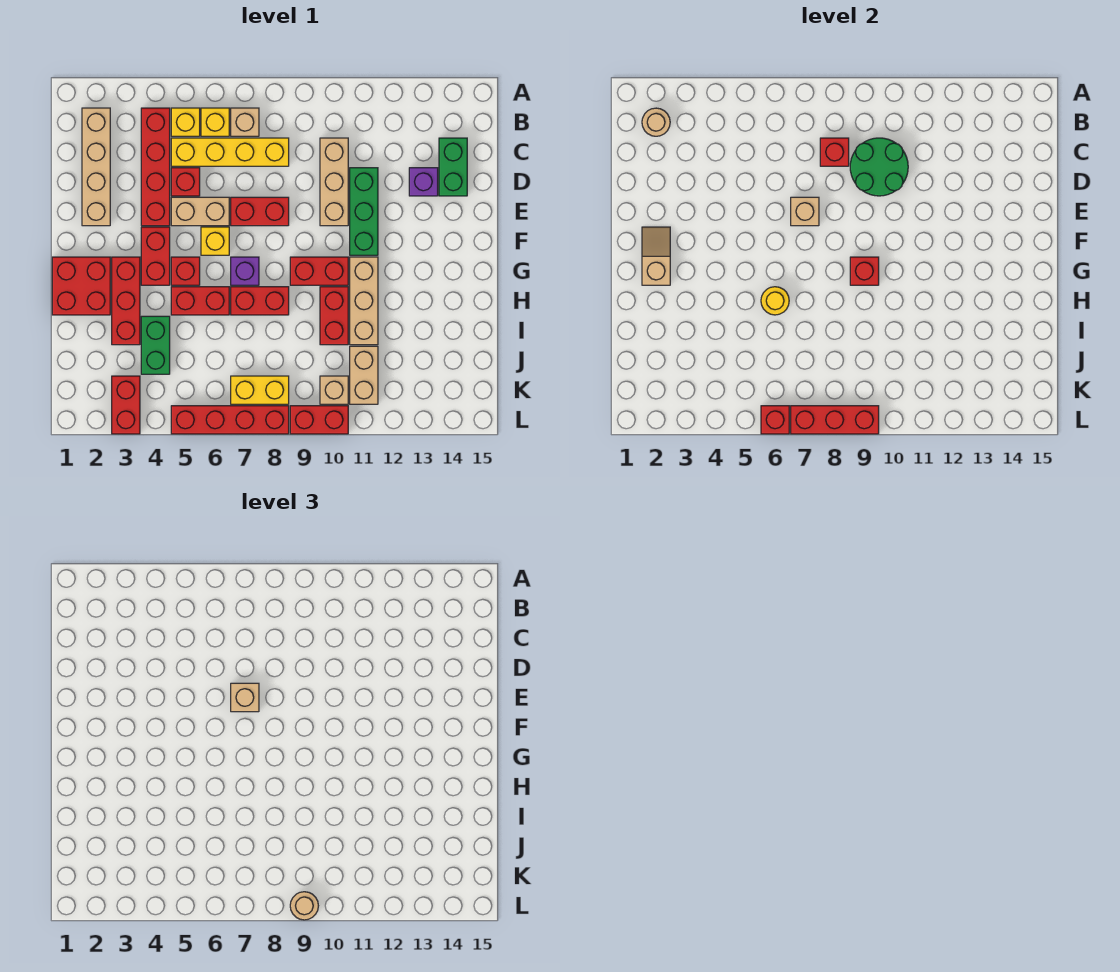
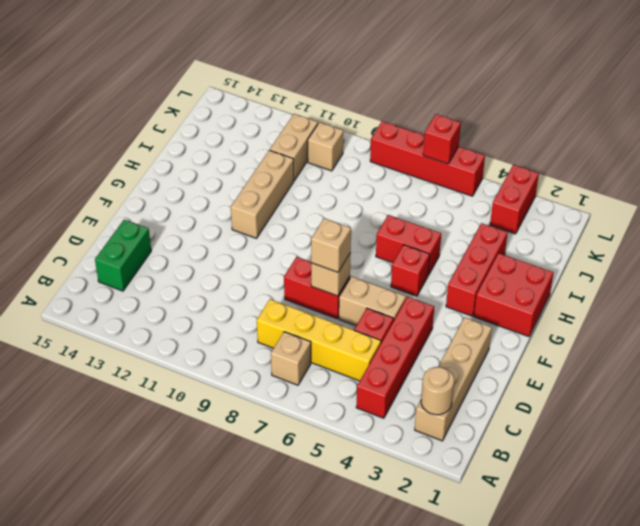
none -> yellow 1x1 brick [171,108,200,136]
none -> yellow 1x1 brick [201,108,229,136]
none -> tan 1x3 brick [320,138,348,226]
none -> green 1x3 brick [350,168,378,255]

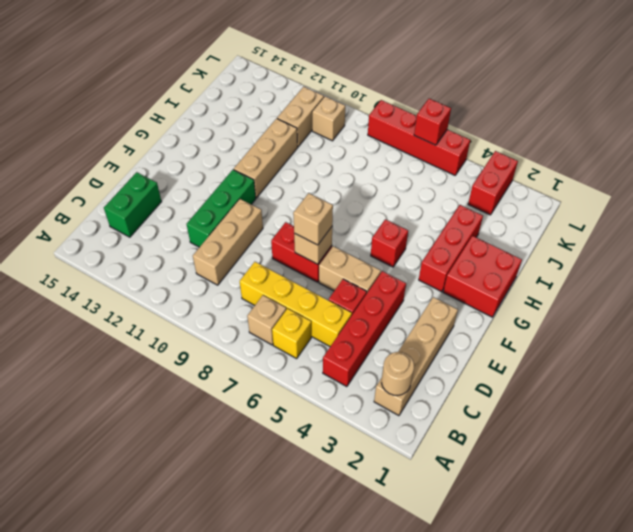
none -> yellow 1x1 brick [171,108,200,136]
none -> purple 1x1 brick [409,168,438,196]
none -> red 1x2 brick [141,227,170,285]
none -> yellow 1x1 brick [201,227,229,255]

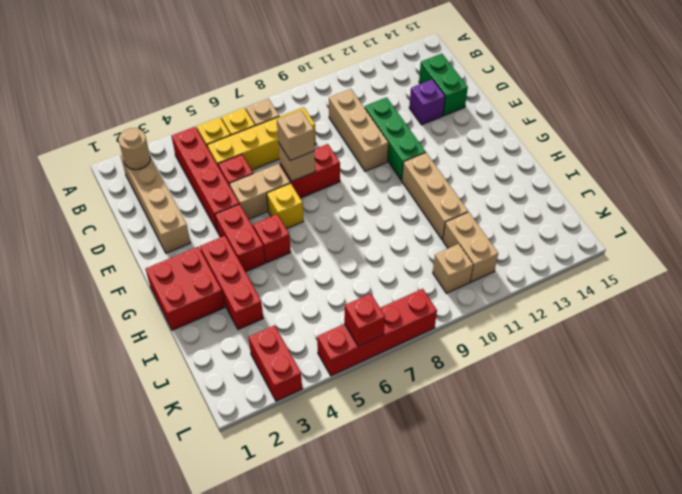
none -> purple 1x1 brick [231,257,259,285]
none -> red 1x2 brick [290,257,348,285]
none -> red 1x2 brick [171,287,229,315]
none -> red 1x2 brick [231,287,289,315]

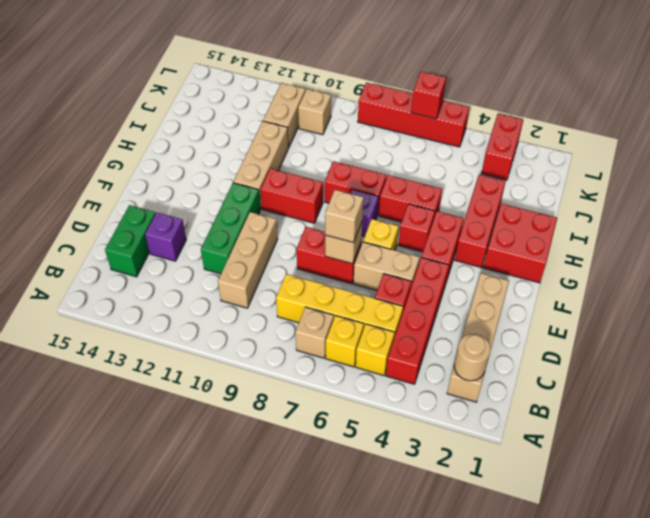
none -> red 1x2 brick [320,287,348,345]
none -> green 1x2 brick [141,316,170,374]
none -> yellow 1x2 brick [231,376,289,404]
none -> red 1x2 brick [290,406,348,434]

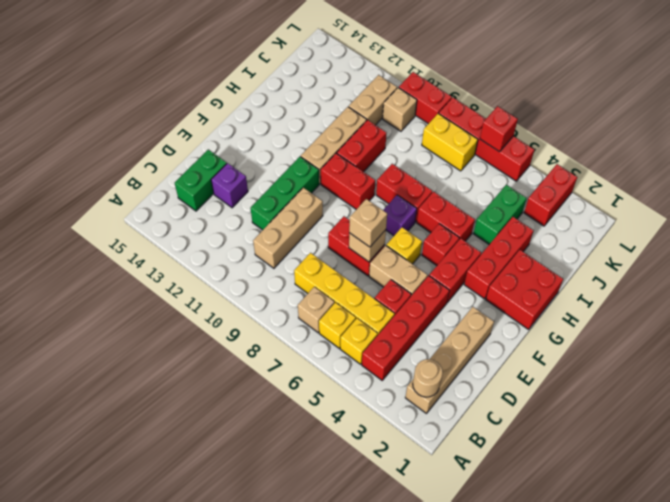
none -> red 1x1 brick [820,138,849,166]
none -> green 2x2 round brick [850,138,908,196]
none -> tan 1x2 slope [642,227,670,285]
none -> red 1x1 brick [850,257,879,285]

